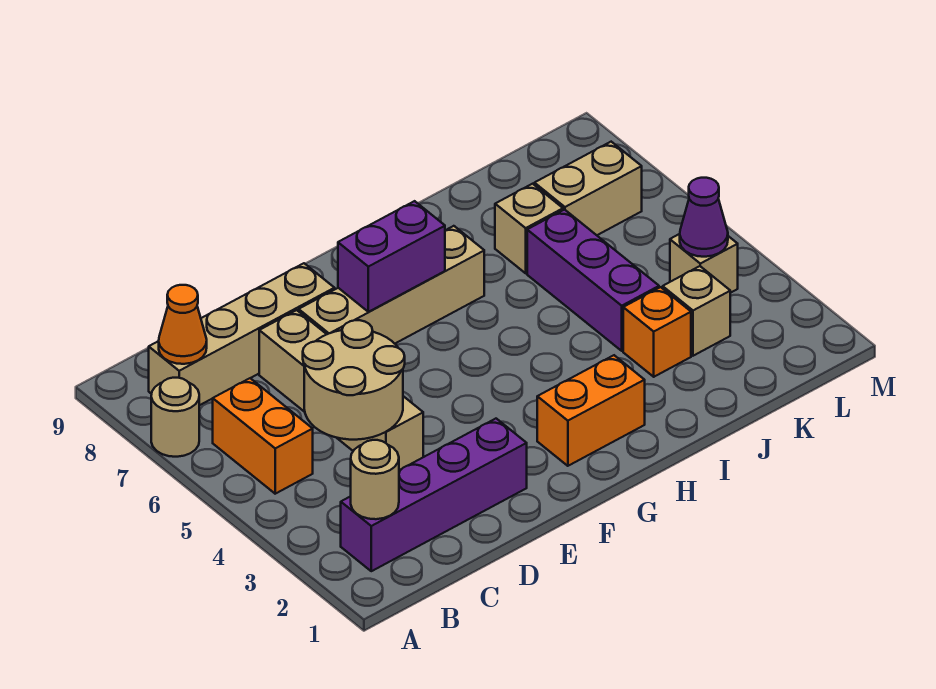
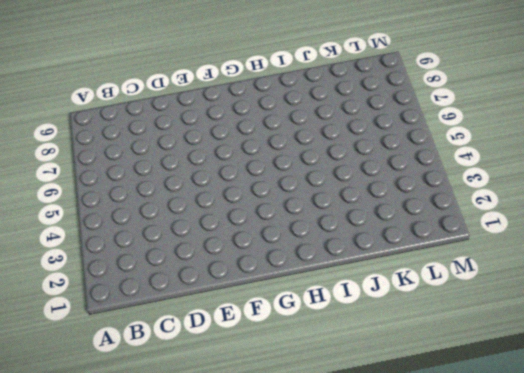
none -> tan 1x1 round brick [151,378,199,457]
none -> purple 1x4 brick [341,419,527,571]
none -> orange 1x2 brick [213,378,313,494]

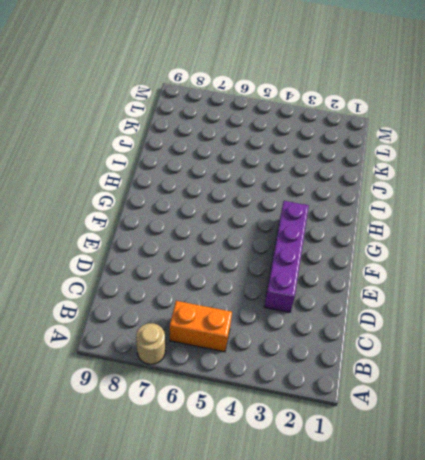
purple 1x4 brick [264,201,309,312] -> purple 1x4 brick moved to [341,419,527,571]
none -> tan 1x4 brick [149,263,335,405]
none -> tan 1x4 brick [259,310,423,470]
none -> tan 1x4 brick [299,226,484,344]

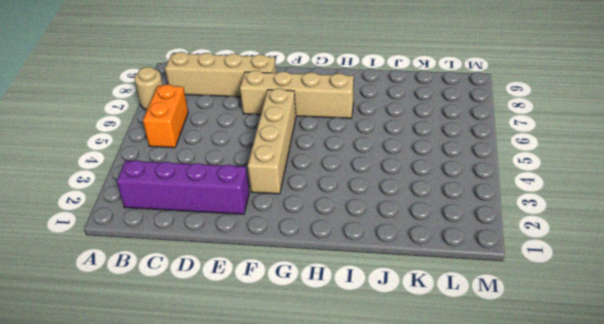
tan 1x4 brick [248,88,296,194] -> tan 1x4 brick moved to [259,310,423,470]
none -> orange 1x2 brick [537,355,645,466]
none -> orange 1x1 brick [623,287,691,377]
none -> purple 1x3 brick [527,210,659,351]

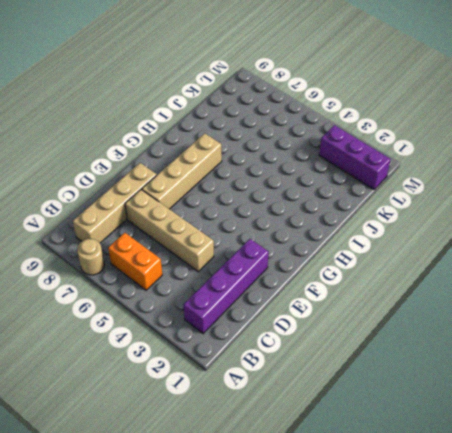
purple 1x3 brick [319,125,391,189] -> purple 1x3 brick moved to [527,210,659,351]
none -> orange 1x2 brick [537,355,645,466]
none -> orange 1x1 brick [623,287,691,377]
none -> tan 1x1 brick [495,184,563,273]

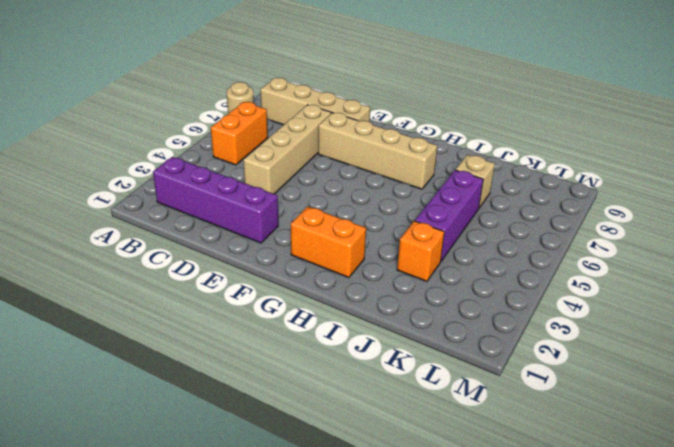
none -> tan 1x1 brick [663,266,730,356]
none -> tan 1x2 brick [534,142,642,235]
none -> tan 1x1 brick [670,234,738,293]

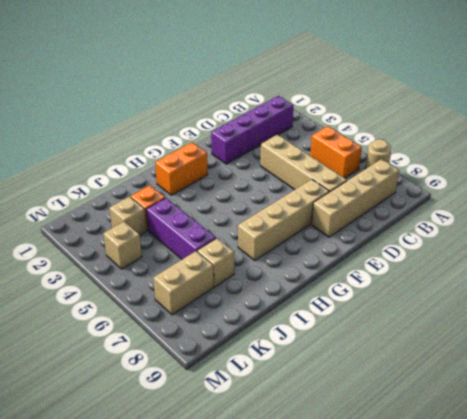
none -> tan 1x1 round brick [351,440,399,519]
none -> orange 1x1 cone [159,285,207,364]
none -> tan 2x2 round brick [303,320,405,440]

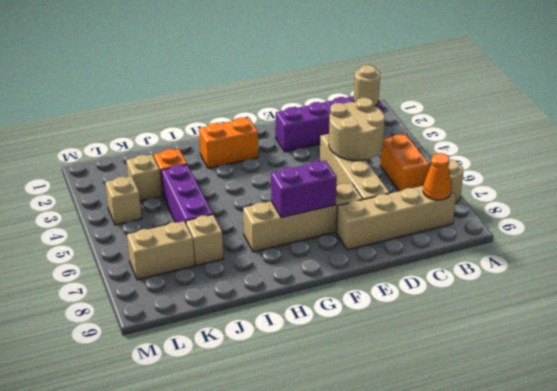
none -> purple 1x1 cone [680,178,728,257]

